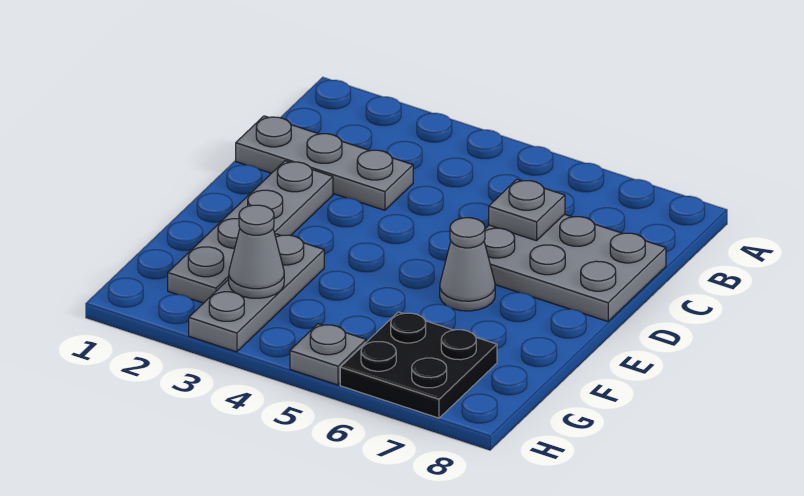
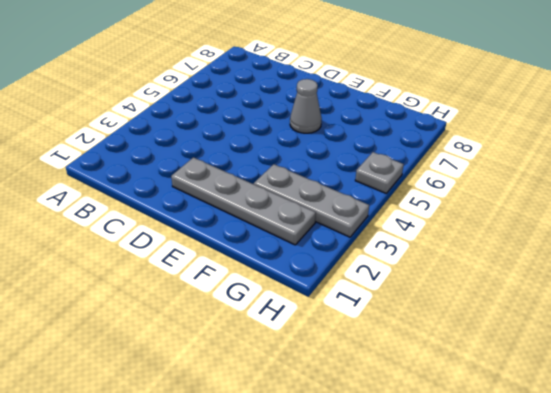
none -> grey 1x3 plate [236,116,413,210]
none -> grey 2x3 plate [484,214,666,321]

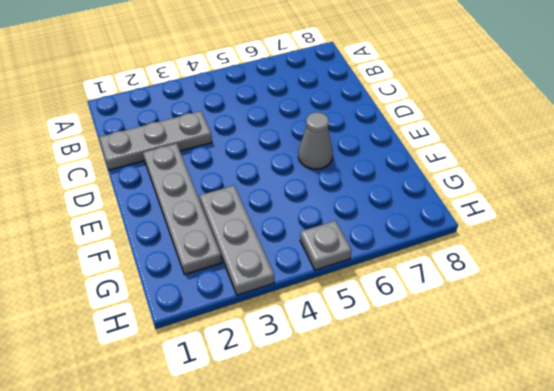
none -> grey 2x3 plate [484,214,666,321]
none -> black 2x2 plate [340,312,497,418]

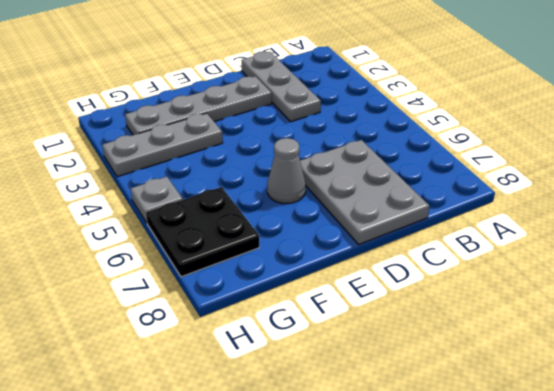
none -> grey 1x1 plate [489,179,565,241]
none -> grey 1x1 cone [229,205,284,298]

